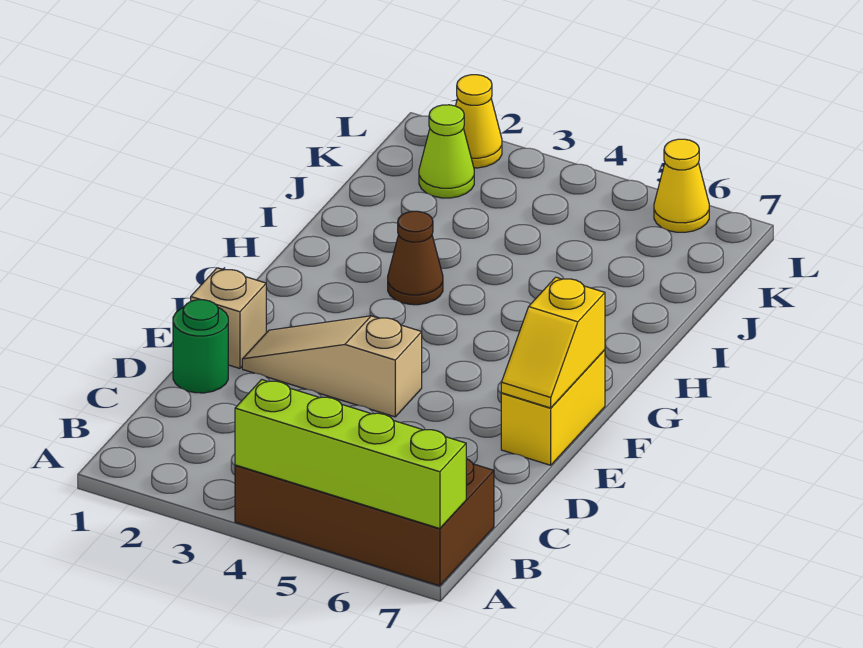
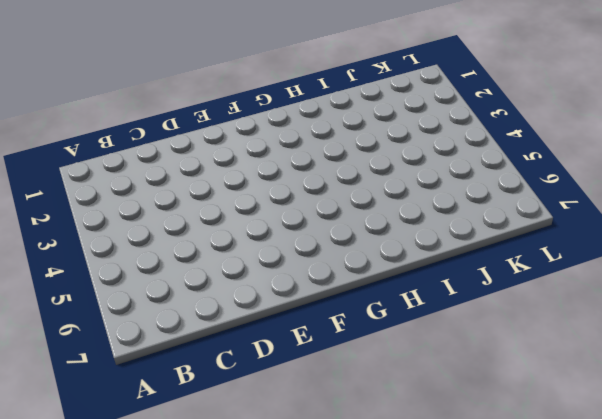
none -> brown 2x4 brick [235,459,494,586]
none -> green 1x1 round brick [173,300,228,393]

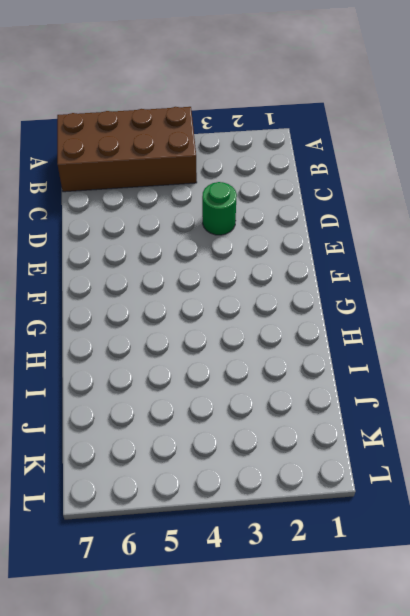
green 1x1 round brick [202,182,237,235] -> green 1x1 round brick moved to [173,300,228,393]
none -> tan 1x1 brick [191,268,266,369]
none -> tan 1x3 slope [242,316,422,417]

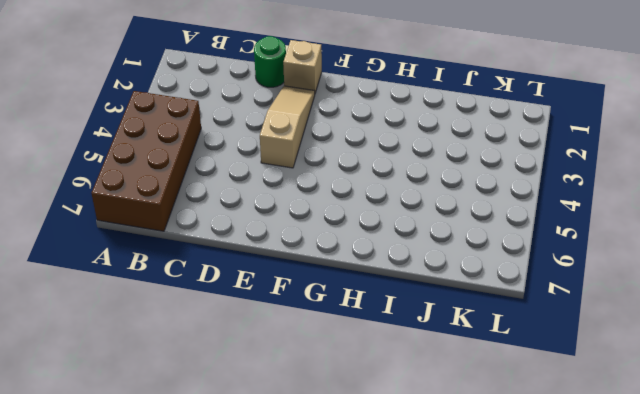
none -> yellow 1x2 brick [501,350,605,465]
none -> brown 1x1 cone [388,211,443,305]

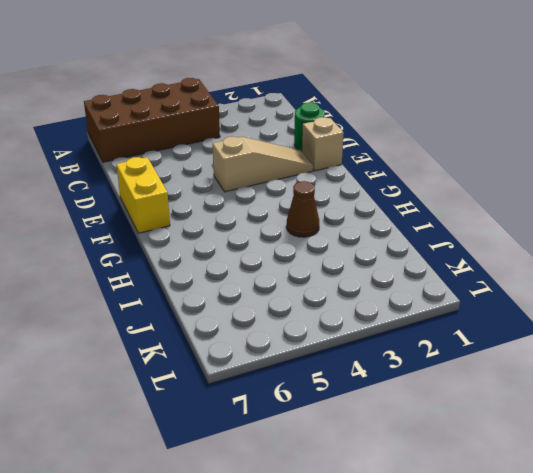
none -> lime 1x1 cone [419,105,474,198]
none -> yellow 1x1 cone [456,75,502,168]

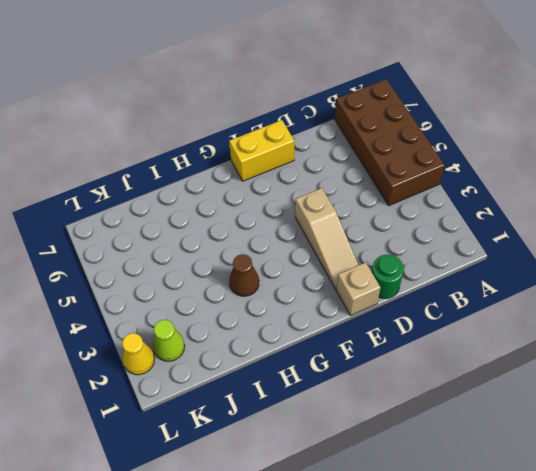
none -> yellow 1x1 cone [654,139,709,232]
none -> lime 1x4 brick [235,380,466,529]

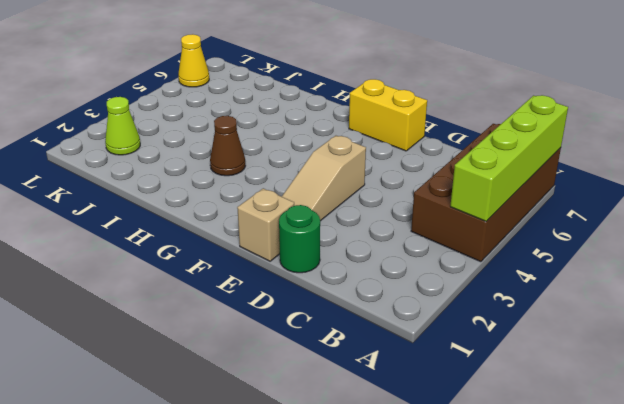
none -> yellow 1x1 cone [456,75,502,168]
none -> yellow 1x2 slope [501,277,605,408]

